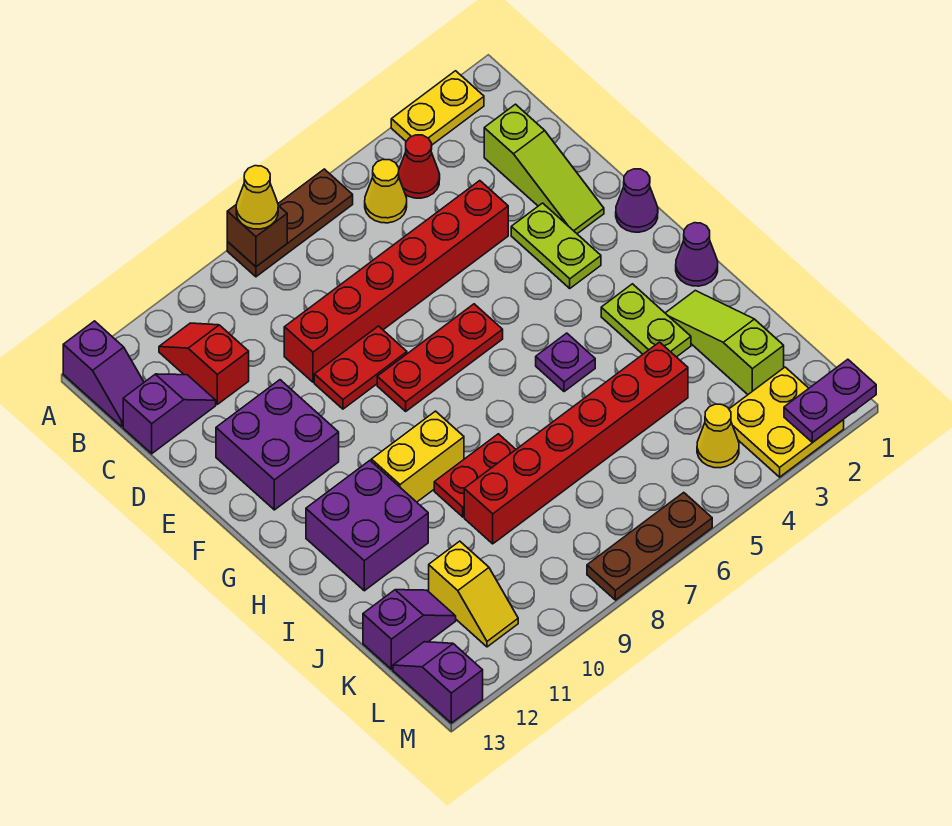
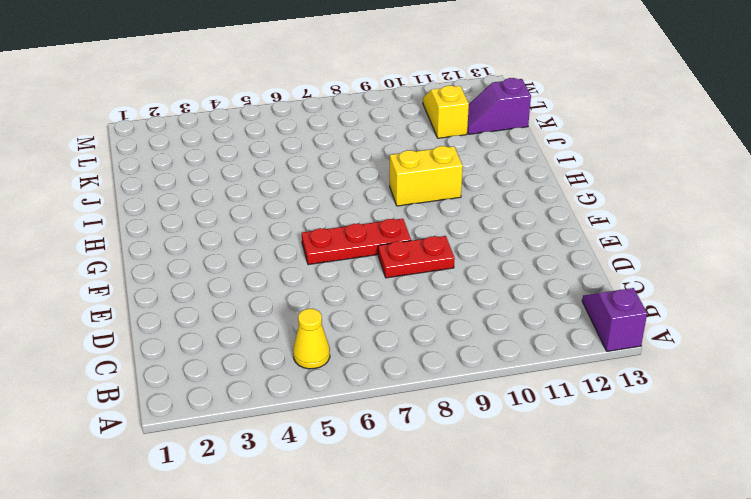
none -> yellow 1x2 plate [391,71,484,145]
none -> brown 1x3 plate [227,169,353,277]
none -> red 1x1 cone [399,135,440,198]
none -> red 1x2 slope [159,323,249,404]

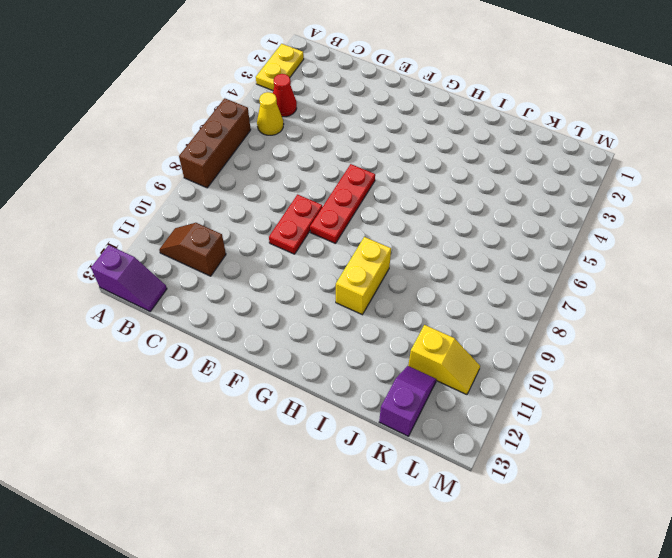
brown 1x3 brick [179,98,251,188] -> brown 1x3 plate [227,169,353,277]
brown 1x2 slope [159,223,226,276] -> red 1x2 slope [159,323,249,404]
none -> lime 1x3 slope [484,104,604,234]
none -> purple 1x2 slope [123,374,216,454]
none -> red 1x6 brick [284,181,508,382]
none -> lime 1x2 plate [511,203,601,288]

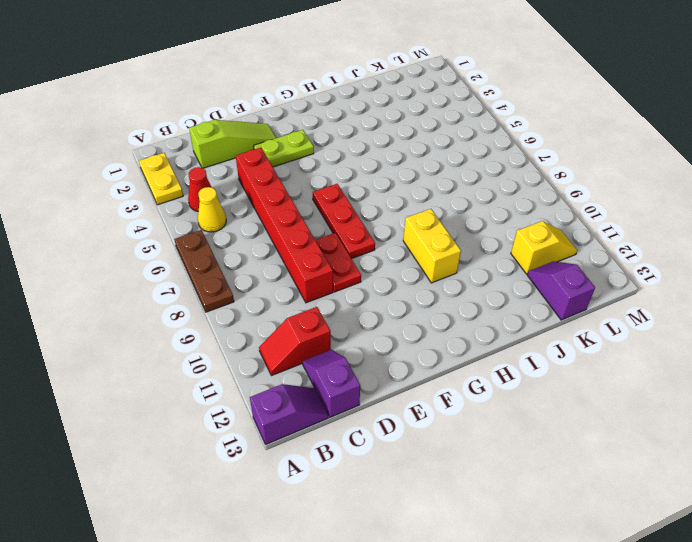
none -> purple 2x2 brick [216,380,339,510]
none -> purple 1x1 cone [616,169,658,232]
none -> purple 1x1 cone [676,223,718,286]
none -> lime 1x2 plate [601,284,691,357]

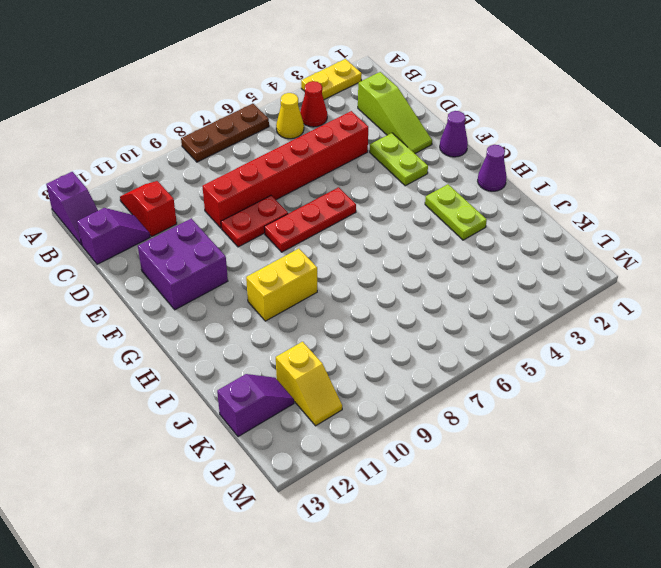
none -> purple 1x1 plate [536,333,595,392]
none -> purple 2x2 brick [306,461,428,591]
none -> lime 1x3 slope [666,291,784,394]
none -> red 1x2 plate [434,434,516,517]

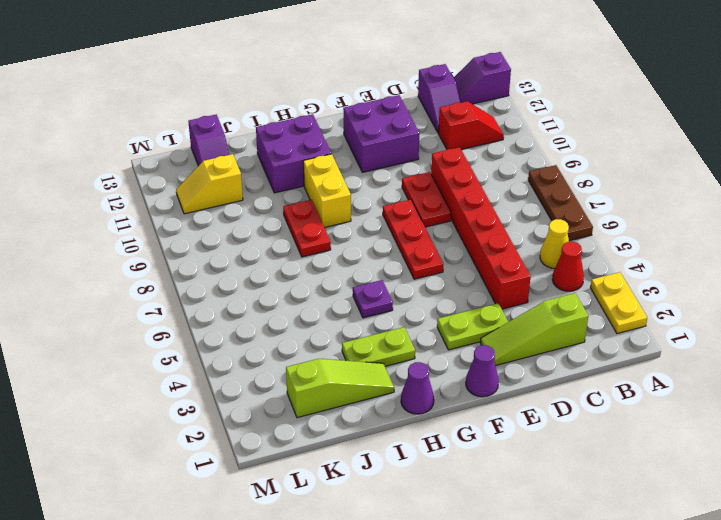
none -> red 1x6 brick [464,342,688,544]
none -> yellow 2x2 plate [729,367,844,477]
none -> yellow 1x1 cone [697,404,739,468]
none -> purple 1x2 slope [393,642,483,723]

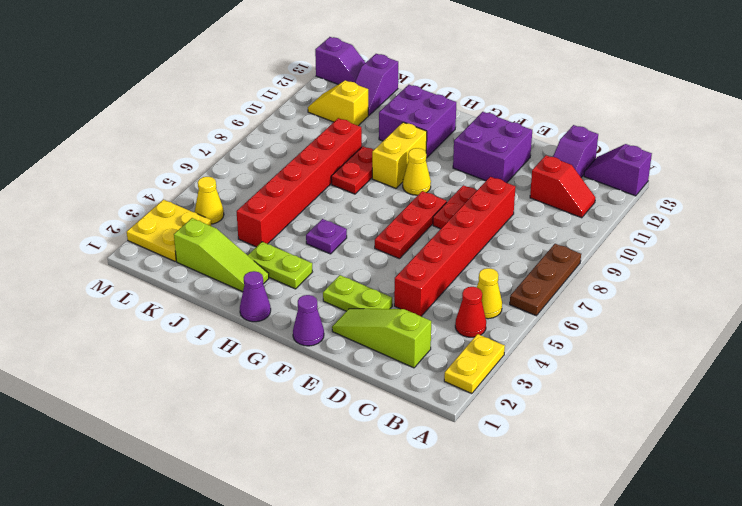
yellow 1x1 cone [403,148,431,195] -> yellow 1x1 cone moved to [236,166,278,229]
none -> brown 1x3 plate [587,493,712,600]
none -> brown 1x1 brick [227,205,287,267]
none -> purple 1x2 plate [784,359,876,442]

